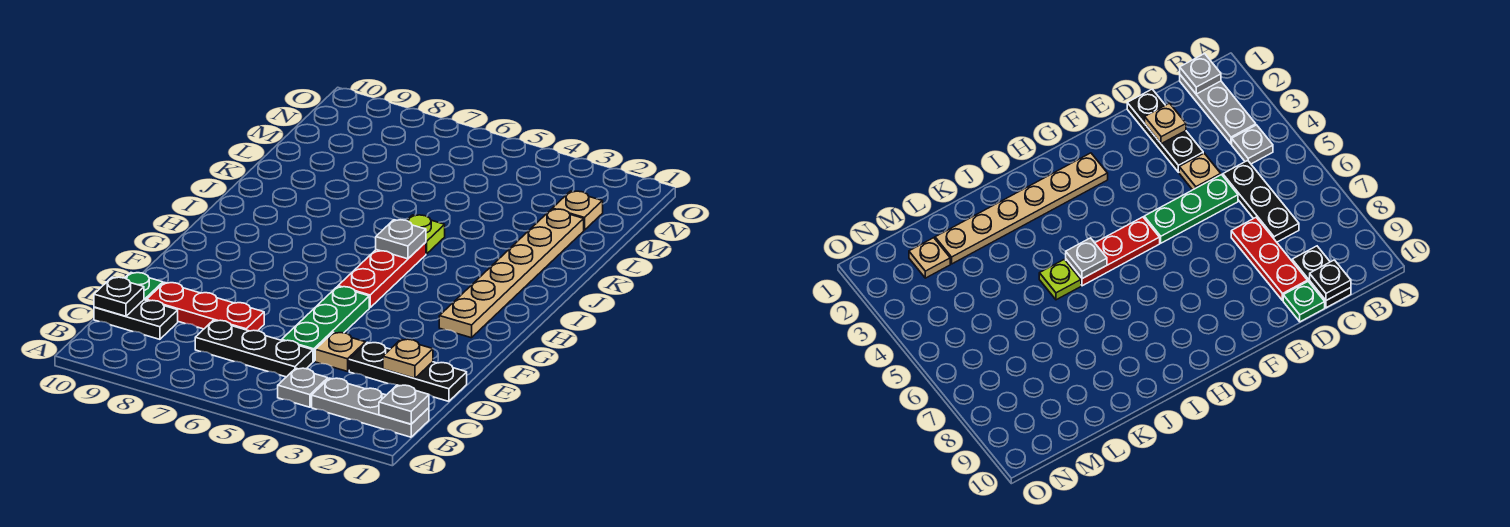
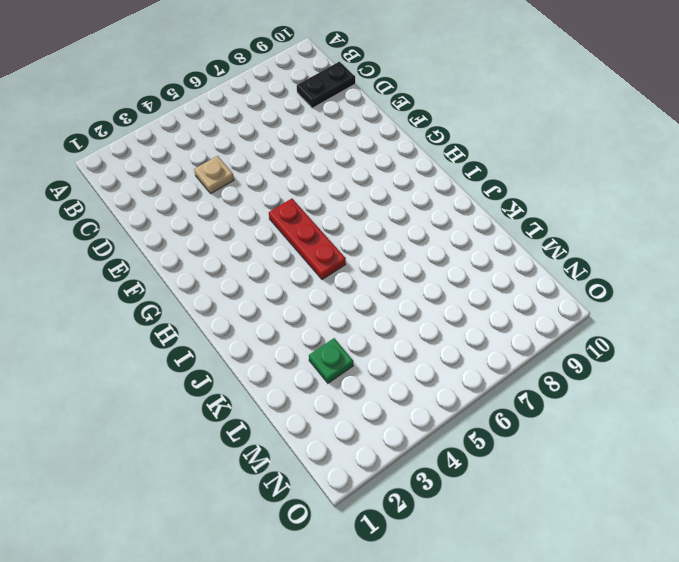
green 1x1 plate [309,338,353,383] -> green 1x1 plate moved to [125,273,163,300]
none -> grey 1x3 plate [312,378,429,437]
none -> grey 1x1 plate [278,368,328,407]
none -> black 1x3 plate [195,320,313,377]

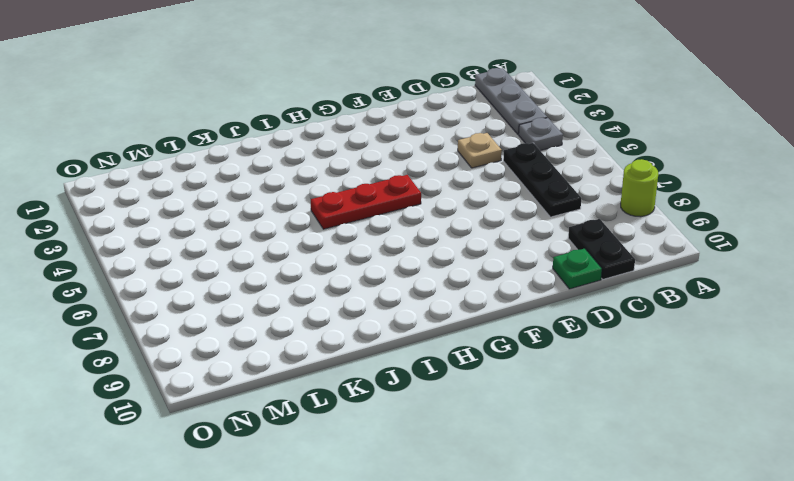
lime 1x1 round brick [621,159,658,217] -> none
none -> black 1x3 plate [349,342,467,401]
none -> green 1x3 plate [282,287,369,361]
none -> red 1x3 plate [147,282,264,331]

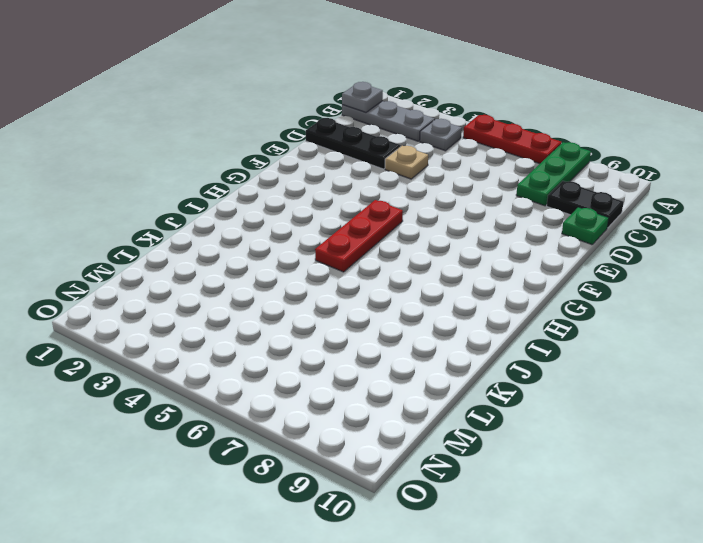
red 1x3 plate [463,115,562,164] -> red 1x3 plate moved to [147,282,264,331]
green 1x3 plate [516,142,591,206] -> green 1x3 plate moved to [282,287,369,361]
none -> black 1x3 plate [195,320,313,377]
none -> tan 1x6 plate [439,209,584,338]
none -> lime 1x1 plate [407,215,445,254]

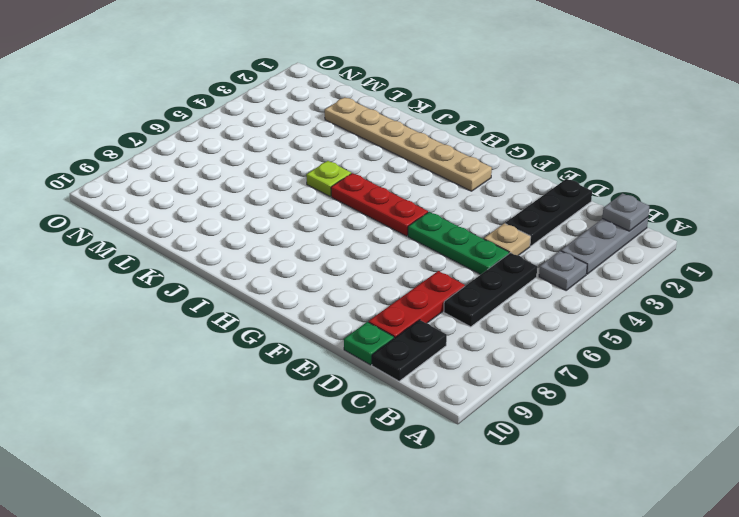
none -> tan 1x1 plate [552,191,603,230]
none -> black 1x1 plate [94,277,144,316]
none -> tan 1x1 plate [383,339,433,378]

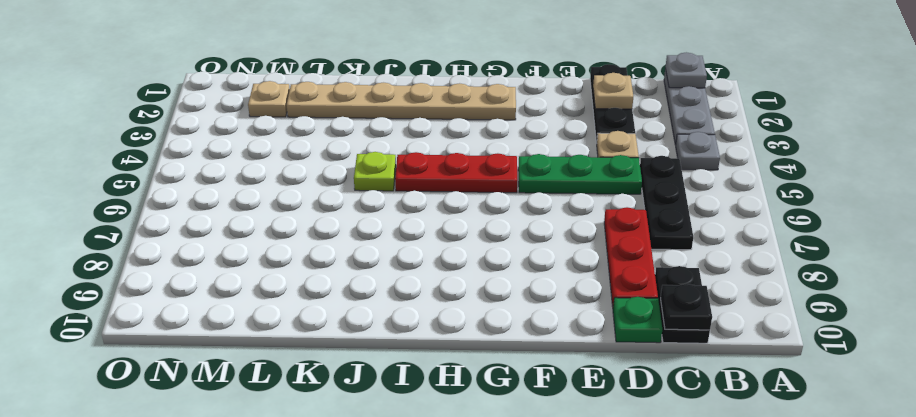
none -> grey 1x1 plate [376,220,426,259]

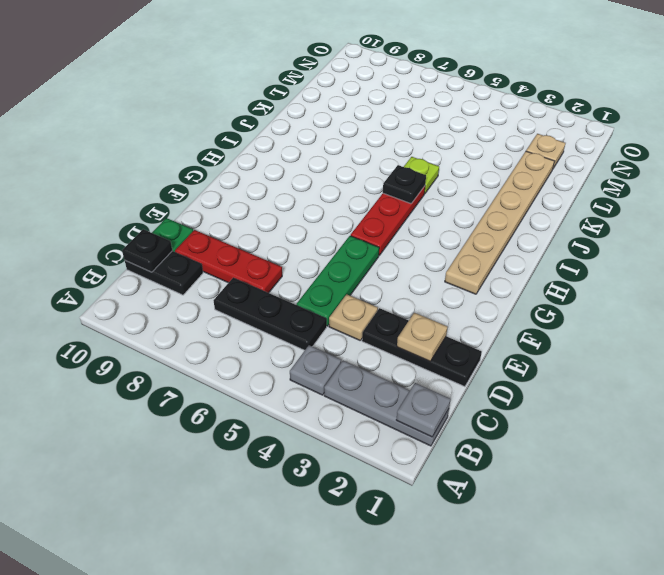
black 1x1 plate [383,165,426,204] -> grey 1x1 plate [376,220,426,259]

